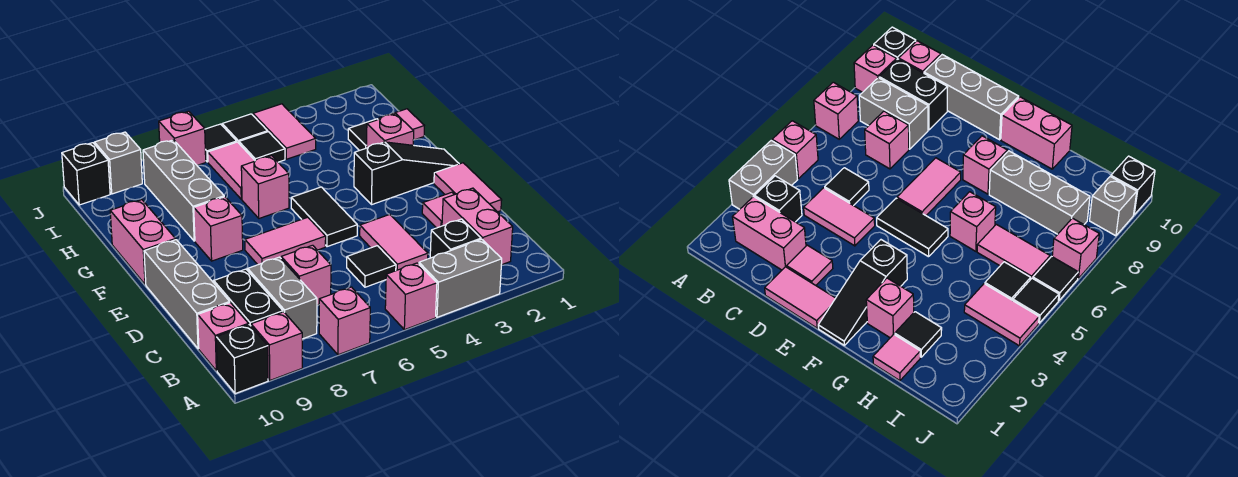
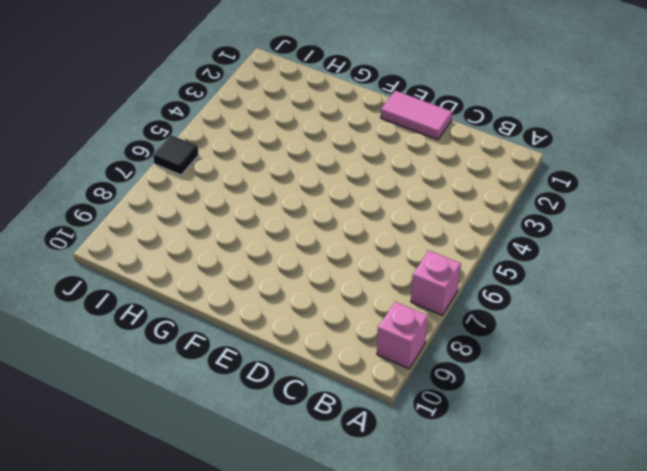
none -> grey 1x2 brick [419,239,502,317]
none -> pink 1x1 brick [385,263,437,330]
none -> black 1x1 brick [216,325,268,394]
none -> pink 1x2 brick [442,188,513,265]

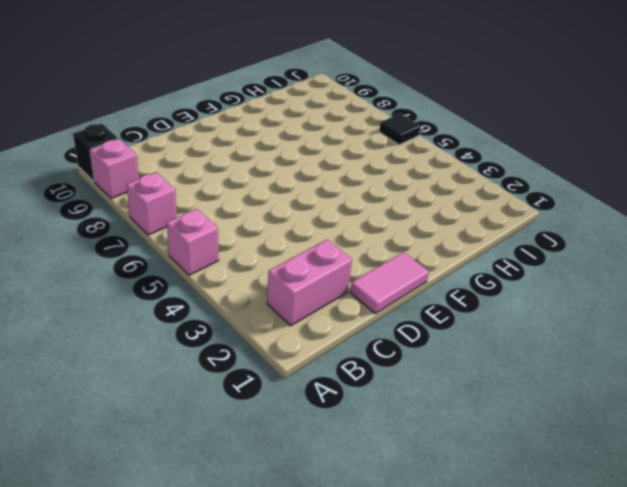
none -> grey 1x2 brick [419,239,502,317]
none -> black 1x1 brick [430,219,481,258]
none -> grey 1x2 brick [248,257,317,339]
none -> black 1x2 brick [214,269,283,326]

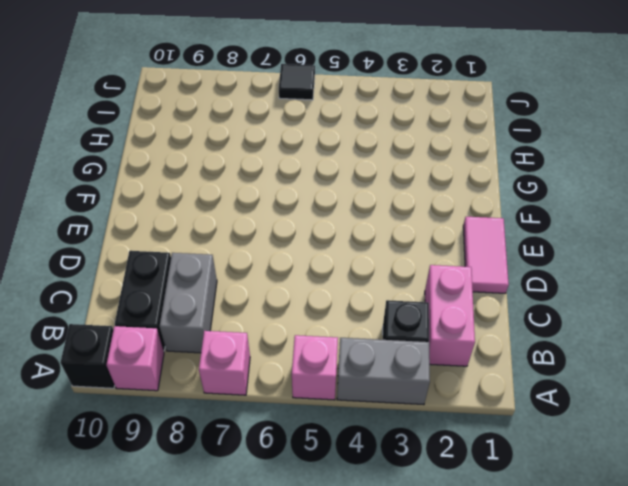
none -> pink 1x1 brick [198,303,249,371]
none -> pink 1x2 tile [360,215,428,271]
none -> black 1x1 tile [347,246,396,287]
none -> pink 1x1 brick [281,245,331,305]

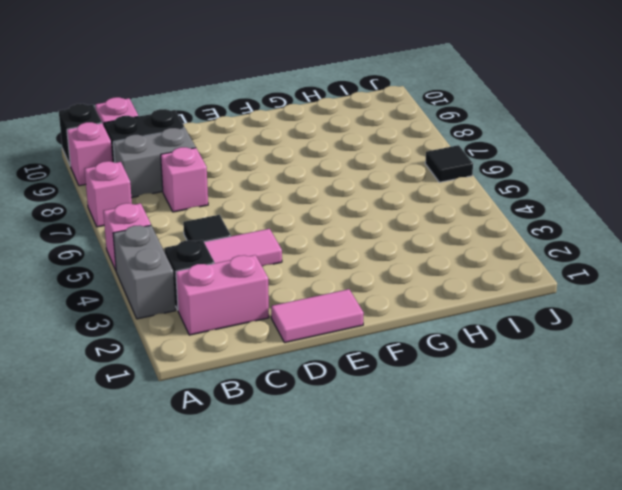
none -> grey 1x3 brick [144,240,230,349]
none -> pink 1x1 tile [422,192,454,228]
none -> black 1x2 tile [291,187,357,247]
none -> pink 1x2 tile [245,217,326,265]

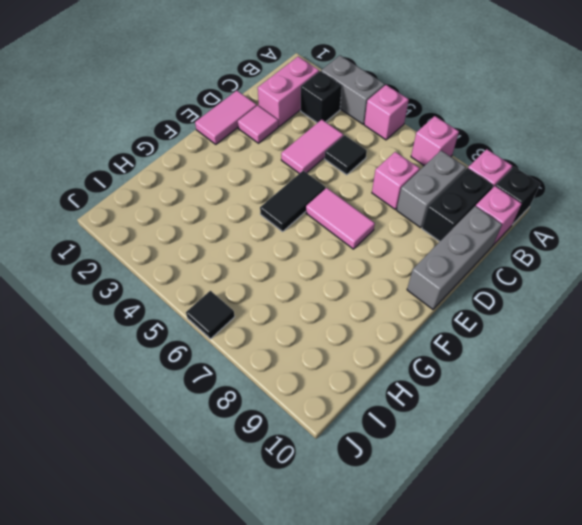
none -> black 1x3 slope [354,142,459,205]
none -> pink 1x1 brick [194,197,243,261]
none -> pink 1x2 brick [110,200,176,285]
none -> pink 1x1 brick [366,114,414,148]

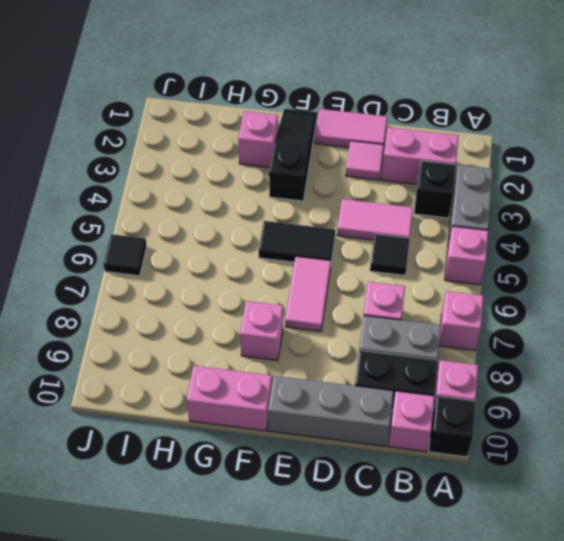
none -> pink 1x1 brick [241,156,289,218]
none -> grey 1x3 brick [143,140,224,241]
none -> pink 1x1 tile [379,109,424,140]
none -> black 1x1 tile [348,119,378,151]

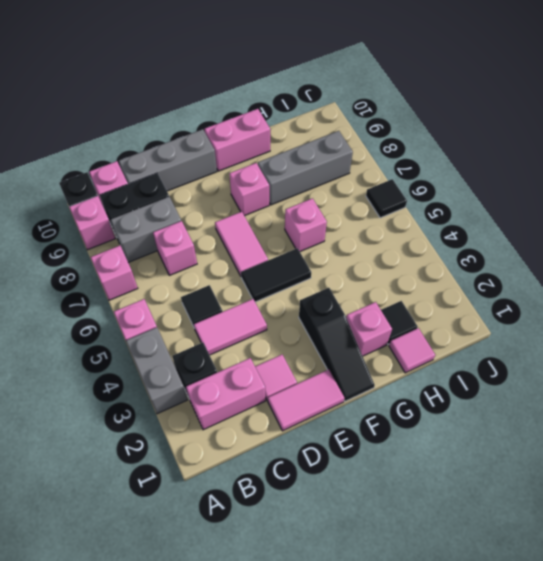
none -> pink 1x2 tile [208,142,255,199]
none -> pink 1x2 tile [253,104,316,159]
none -> black 1x1 tile [239,132,285,162]
none -> black 1x1 tile [222,114,268,143]

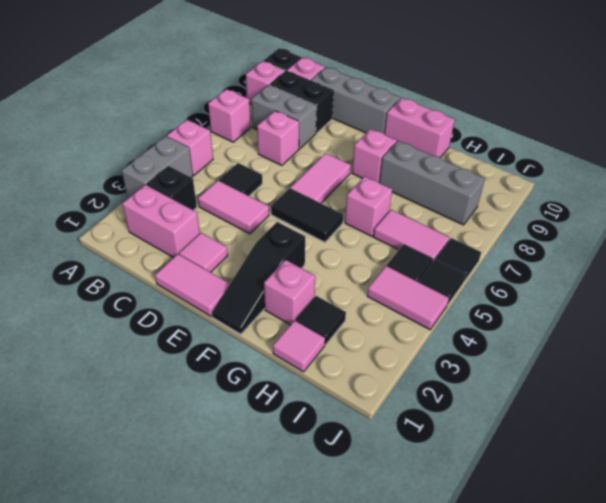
none -> pink 1x1 brick [159,111,206,165]
none -> grey 1x1 brick [94,132,142,194]
none -> black 1x1 brick [62,143,110,205]

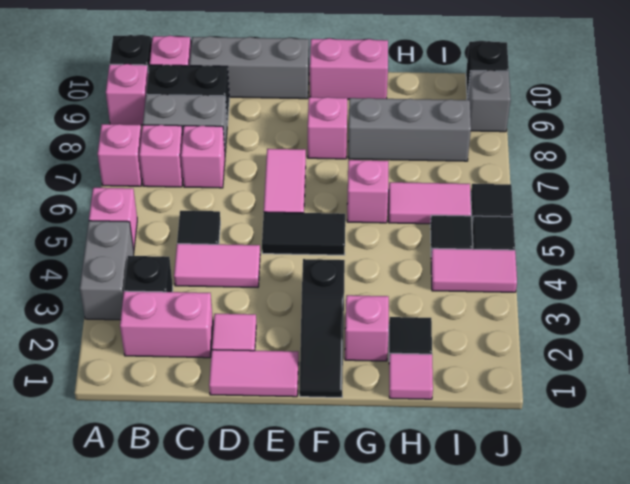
pink 1x1 brick [139,125,183,187] -> pink 1x1 brick moved to [159,111,206,165]

